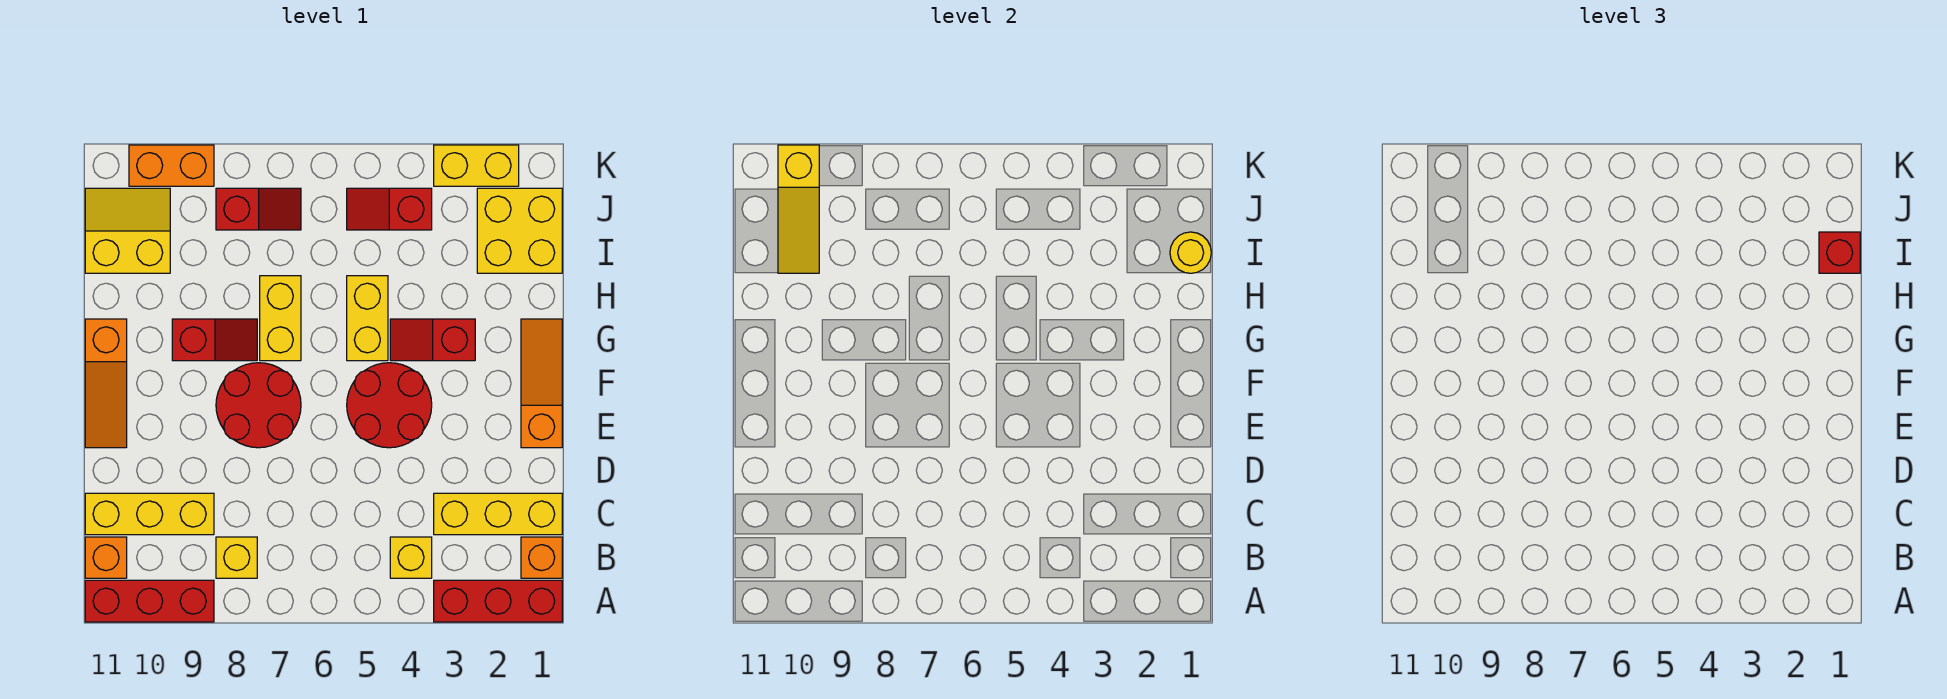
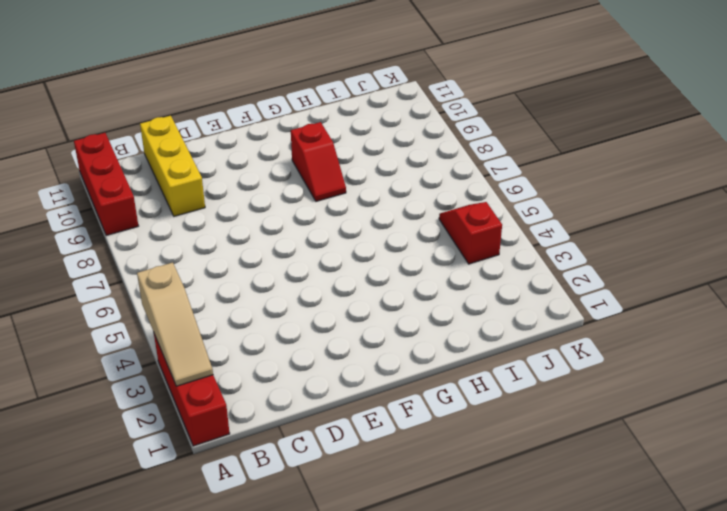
tan 1x3 slope [137,262,213,386] -> none
none -> orange 1x1 brick [521,537,562,578]
none -> yellow 1x1 brick [390,537,432,578]
none -> yellow 1x1 brick [216,537,257,578]

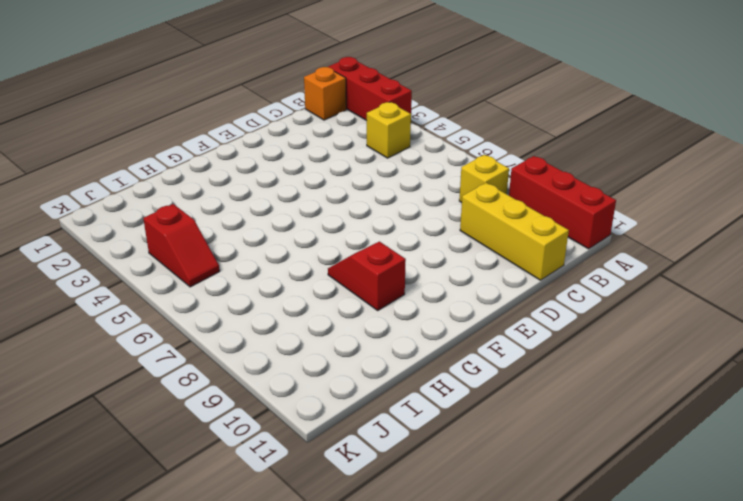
none -> orange 1x1 brick [85,537,127,578]
none -> yellow 1x3 brick [434,493,562,535]
none -> orange 1x3 slope [521,319,562,448]

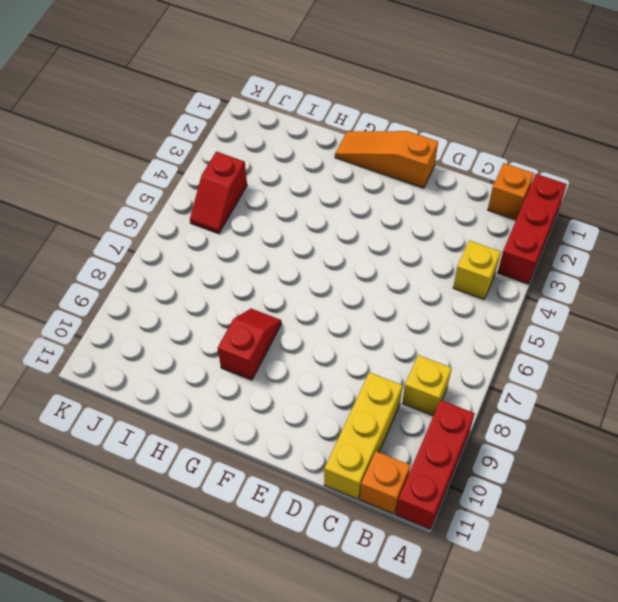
none -> yellow 1x3 brick [434,493,562,535]
none -> red 2x2 round brick [347,363,432,448]
none -> red 2x2 round brick [216,363,301,448]

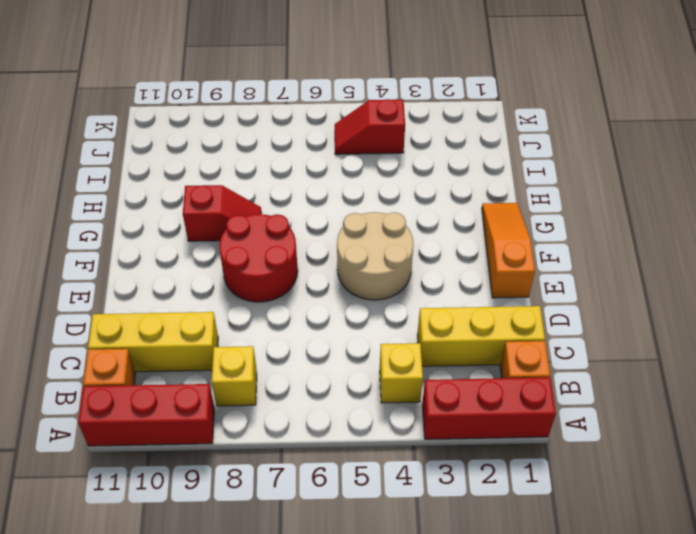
tan 2x2 round brick [337,212,413,300] -> red 2x2 round brick [347,363,432,448]
none -> orange 1x3 slope [85,319,127,448]
none -> red 1x2 slope [390,319,475,361]
none -> yellow 1x2 brick [347,276,388,361]

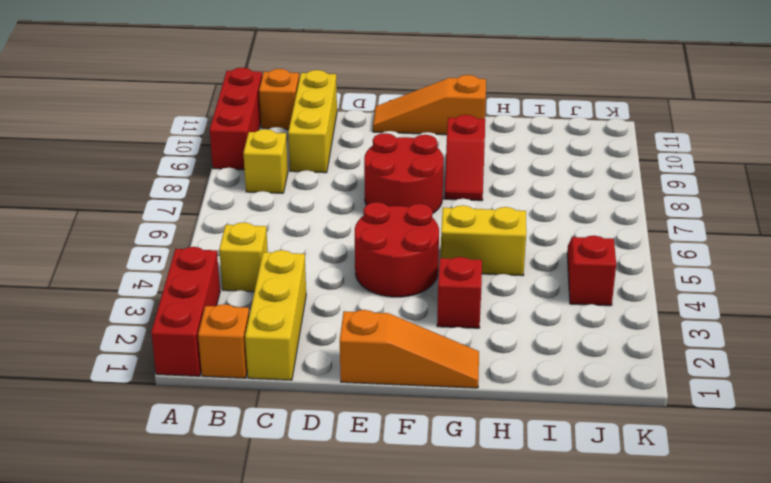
none -> yellow 1x2 brick [260,276,301,361]
none -> yellow 2x2 brick [477,188,562,273]
none -> yellow 2x2 slope [85,188,170,273]

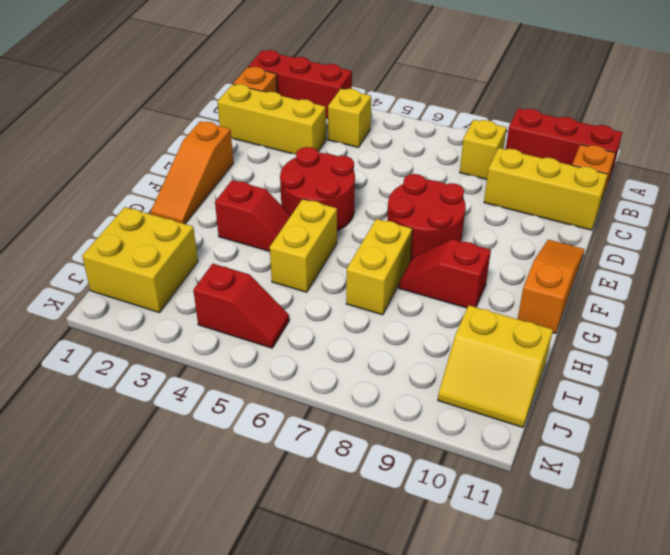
none -> red 1x2 slope [216,188,301,230]
none -> yellow 1x2 brick [434,145,519,186]
none -> orange 1x2 brick [129,145,214,186]

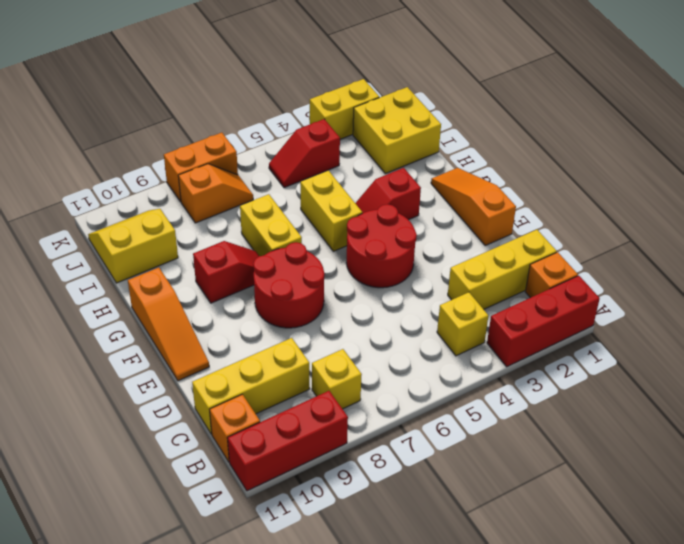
orange 1x2 slope [178,164,253,223] -> red 1x2 slope [216,188,301,230]
orange 1x2 brick [164,133,238,202] -> orange 1x2 brick moved to [129,145,214,186]
none -> yellow 1x1 round brick [1170,232,1211,273]
none -> yellow 1x3 slope [778,145,819,273]
none -> red 1x1 brick [1819,232,1860,273]

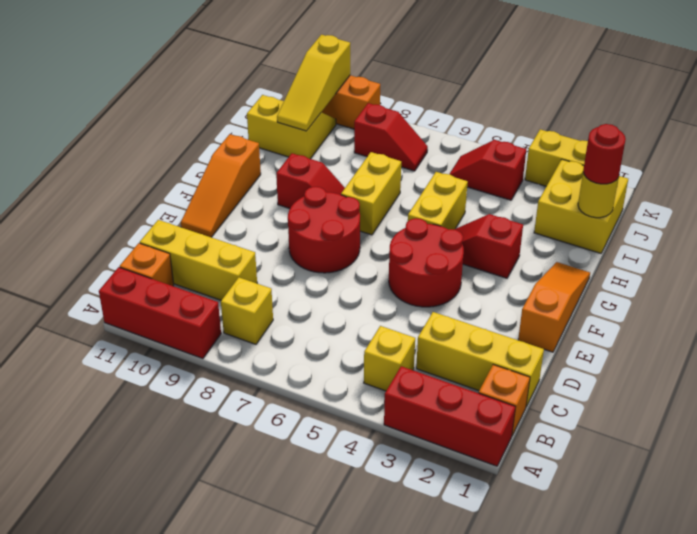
red 1x1 round brick [583,124,626,184] -> red 1x1 brick [1819,232,1860,273]

